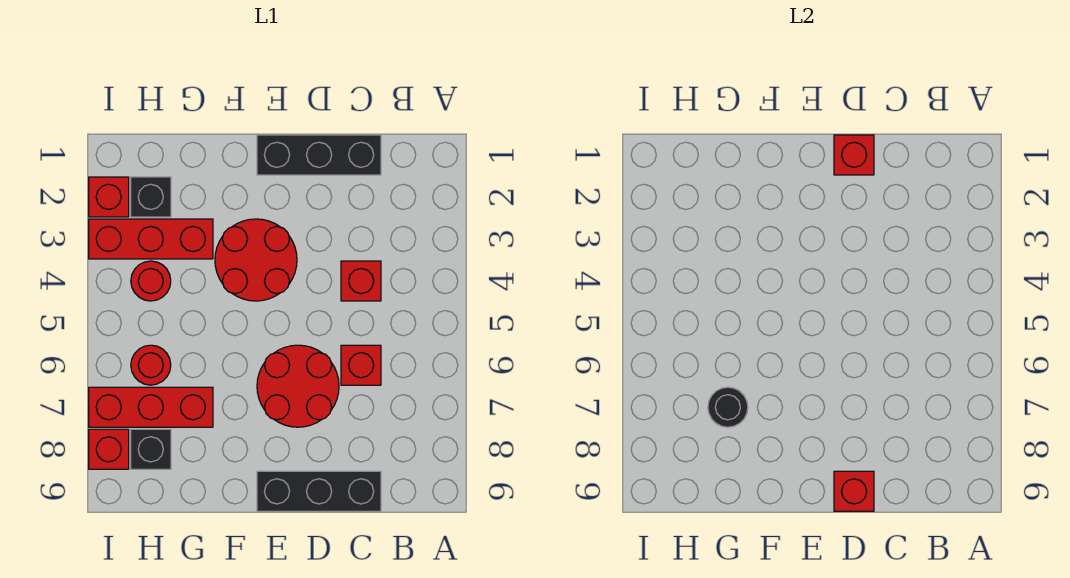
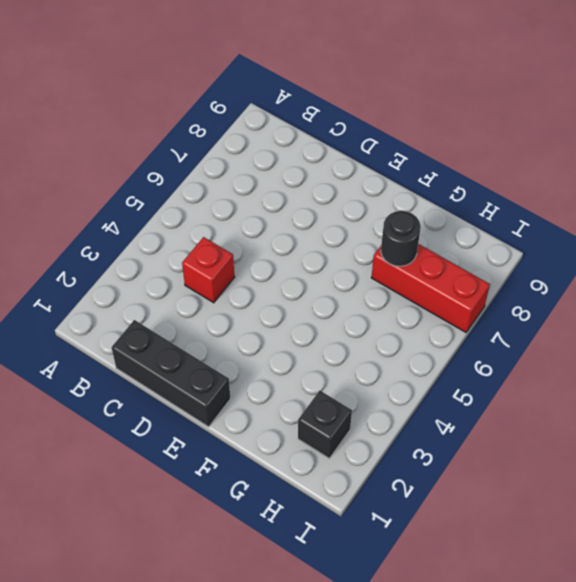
none -> red 1x1 brick [341,345,381,385]
none -> black 1x3 brick [257,471,381,511]
none -> red 2x2 round brick [257,345,339,427]

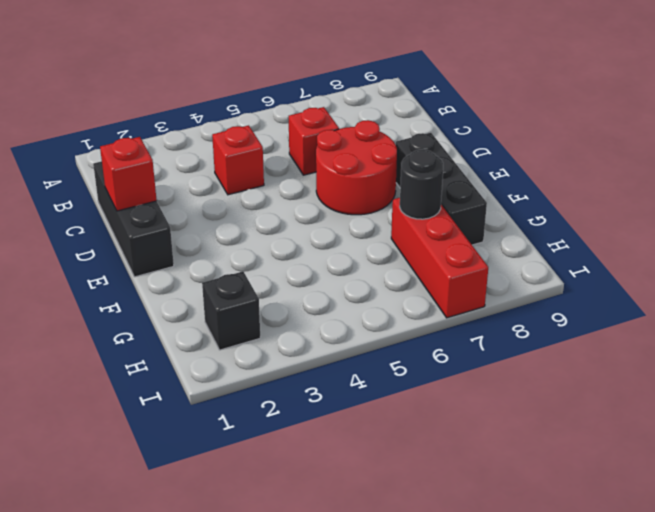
black 1x3 brick [396,133,487,245] -> black 1x3 brick moved to [257,471,381,511]
none -> red 2x2 round brick [215,219,297,301]
none -> red 1x3 brick [89,219,213,259]
none -> red 1x1 round brick [131,261,171,301]

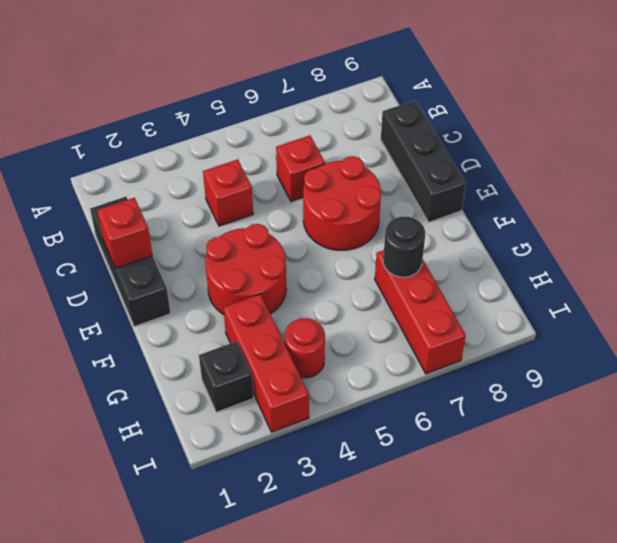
none -> red 1x1 round brick [131,345,171,385]
none -> black 1x1 brick [131,429,171,469]
none -> red 1x1 brick [89,177,129,217]

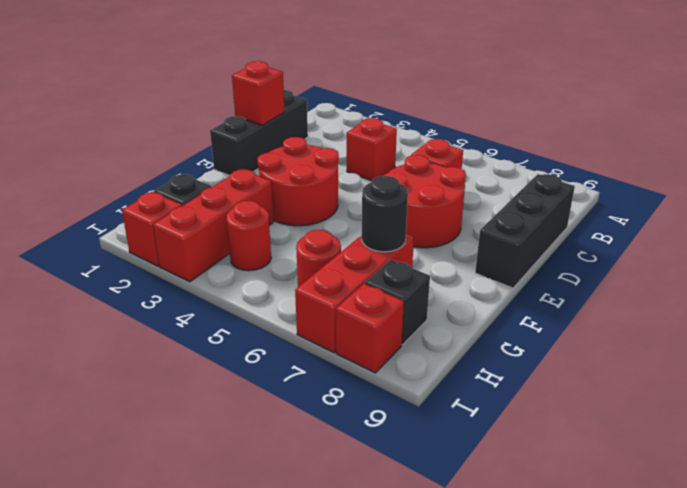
none -> red 1x1 brick [834,471,874,511]

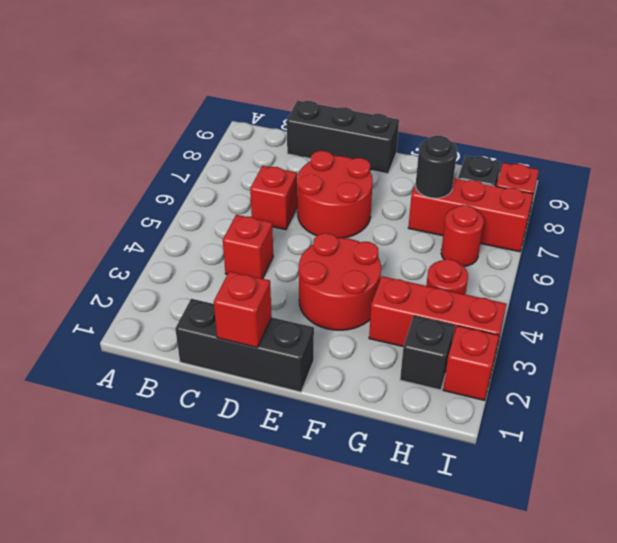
none -> red 1x1 brick [834,471,874,511]

